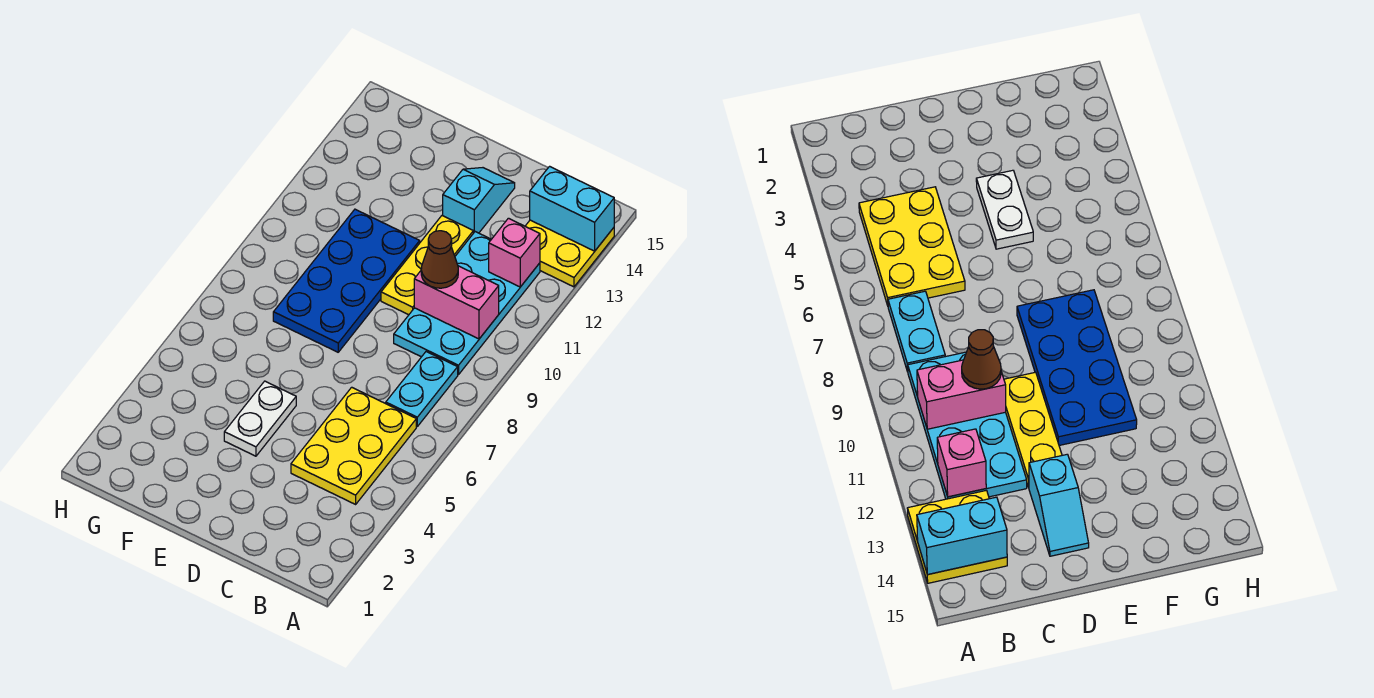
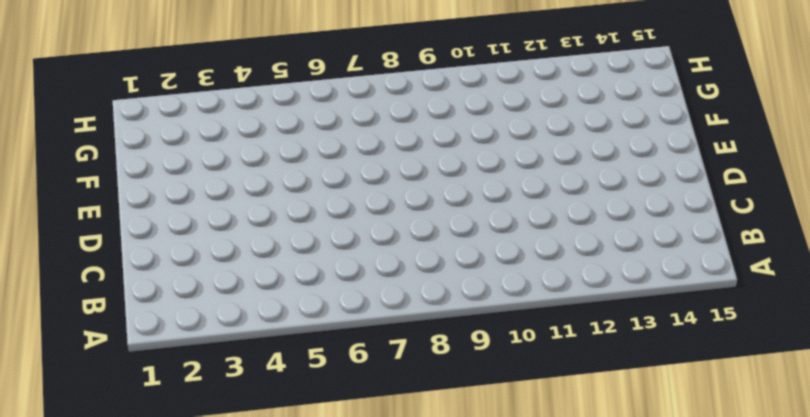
none -> yellow 2x2 plate [525,220,614,287]
none -> yellow 2x3 plate [291,387,416,504]
none -> cyan 1x2 plate [386,352,458,426]

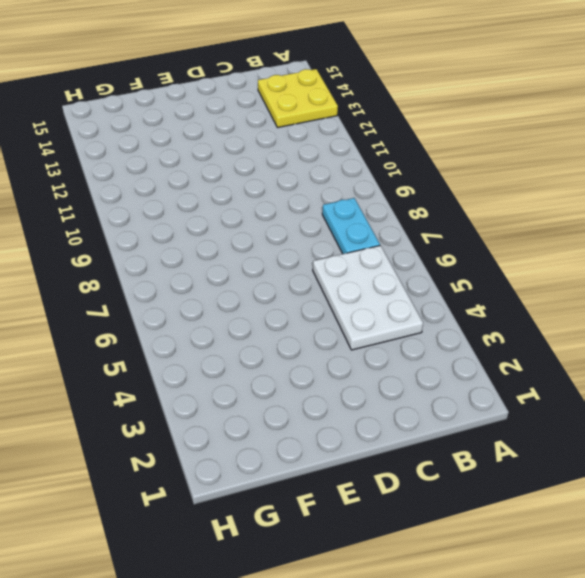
white 2x3 plate [313,245,423,350] -> yellow 2x3 plate [291,387,416,504]
none -> cyan 2x4 plate [394,232,540,375]
none -> yellow 1x3 plate [381,215,473,315]
none -> cyan 1x2 slope [443,168,515,233]

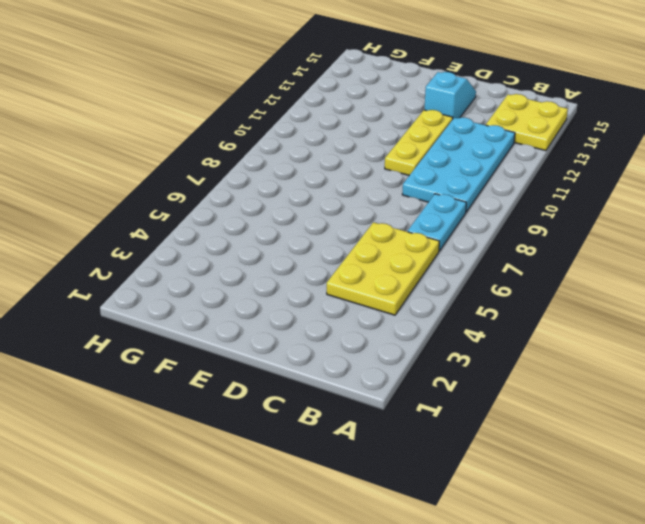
none -> white 1x2 plate [224,381,296,456]
none -> blue 2x4 plate [273,209,420,352]
none -> cyan 1x2 brick [530,166,614,251]

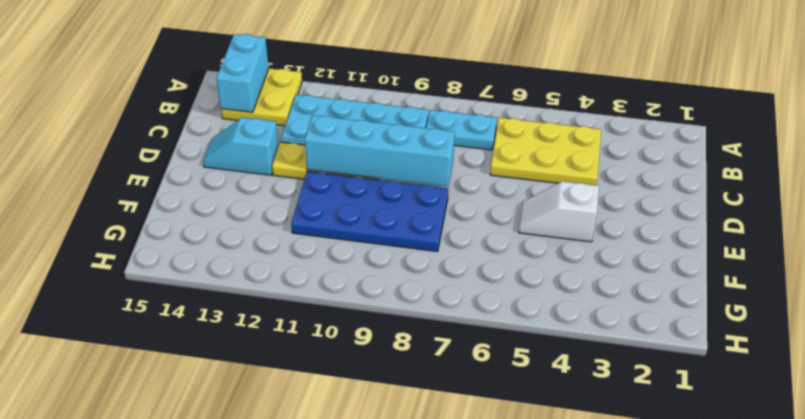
cyan 1x4 brick [305,115,455,187] -> none
white 1x2 slope [519,181,599,242] -> white 1x2 plate [224,381,296,456]
none -> pink 1x2 brick [414,266,499,339]
none -> pink 1x1 brick [489,218,540,287]
none -> brown 1x1 cone [421,231,458,288]

